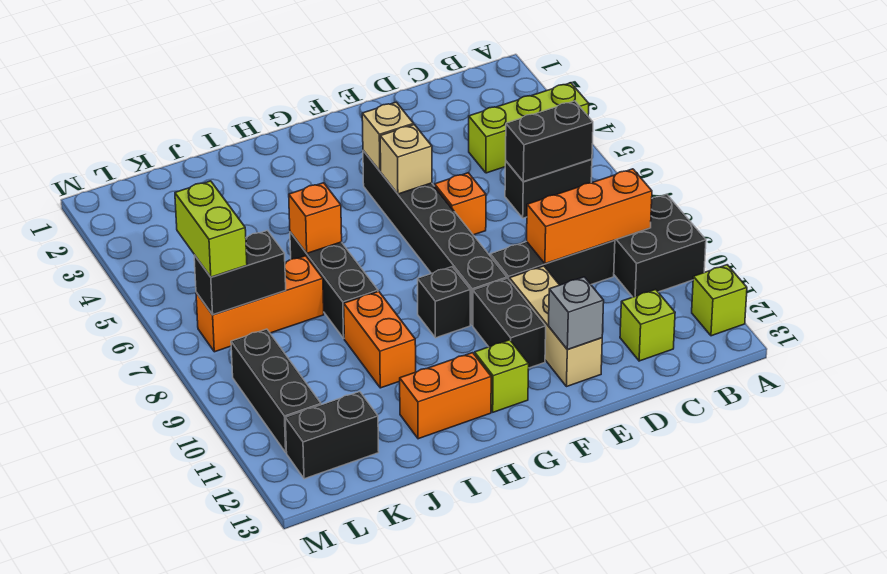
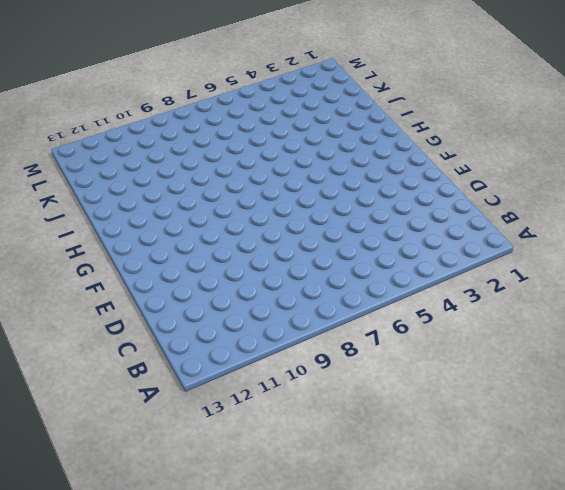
none -> lime 1x3 brick [469,83,589,173]
none -> black 2x2 brick [614,194,706,297]
none -> lime 1x1 brick [692,265,747,336]

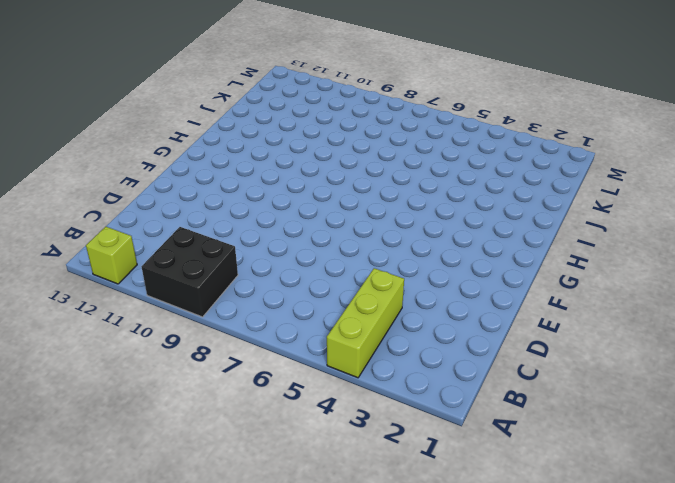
none -> black 1x2 brick [505,159,592,218]
none -> black 1x3 brick [490,240,615,285]
none -> lime 1x1 brick [620,289,675,361]

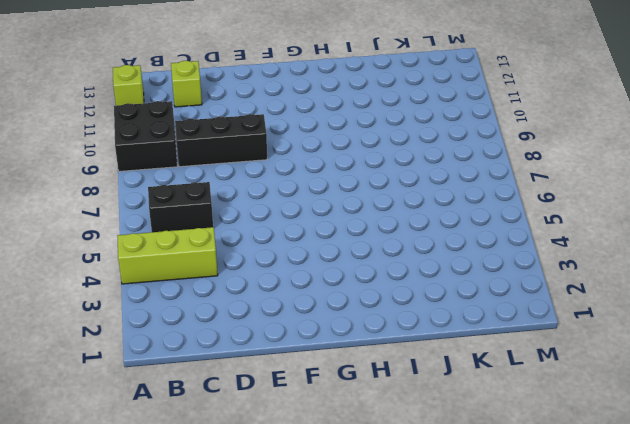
none -> orange 1x1 brick [435,173,486,235]
none -> tan 1x3 brick [510,266,602,387]
none -> black 1x6 brick [363,151,507,325]

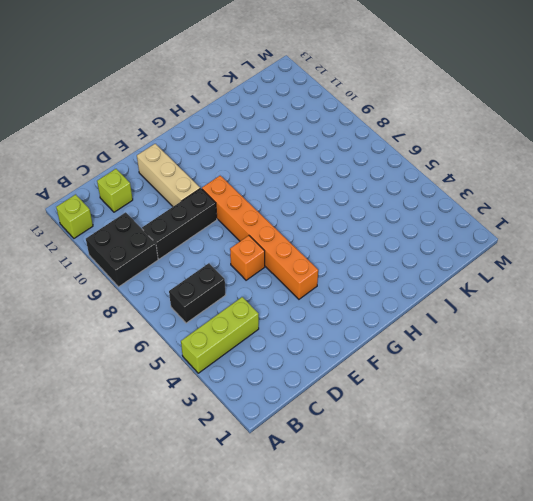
orange 1x6 brick [202,176,318,299] -> black 1x6 brick [363,151,507,325]
none -> black 1x2 brick [473,278,546,368]
none -> black 1x1 brick [418,267,470,338]
none -> lime 1x1 brick [475,340,529,412]

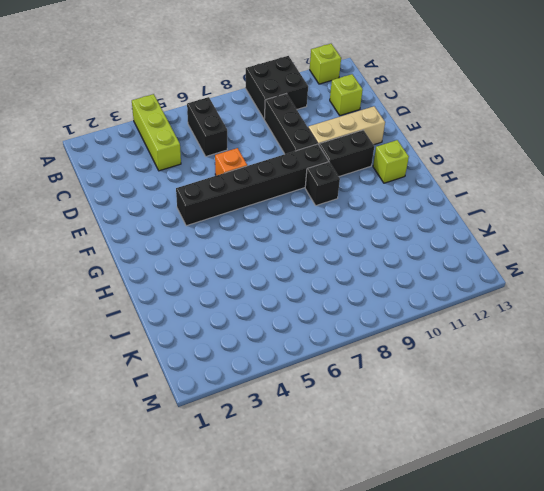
none -> orange 1x2 brick [400,353,491,439]
none -> black 1x3 brick [290,232,378,338]
none -> orange 1x2 brick [344,291,416,388]

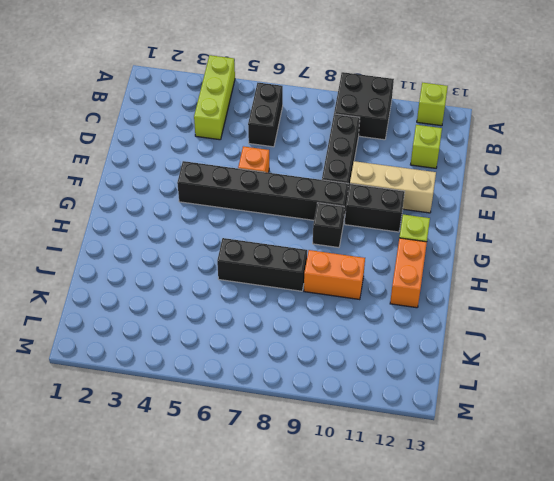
none -> orange 1x3 brick [196,256,324,352]
none -> black 1x2 brick [285,392,379,479]
none -> black 1x3 brick [231,329,321,453]

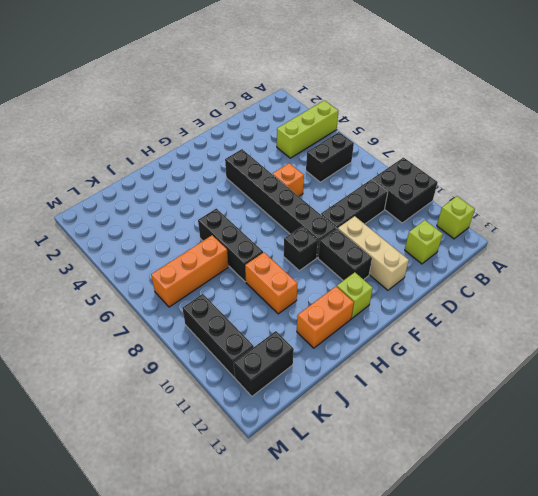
none -> black 1x2 brick [506,101,593,182]
none -> orange 1x3 brick [527,169,652,264]
none -> grey 1x1 brick [549,277,604,349]

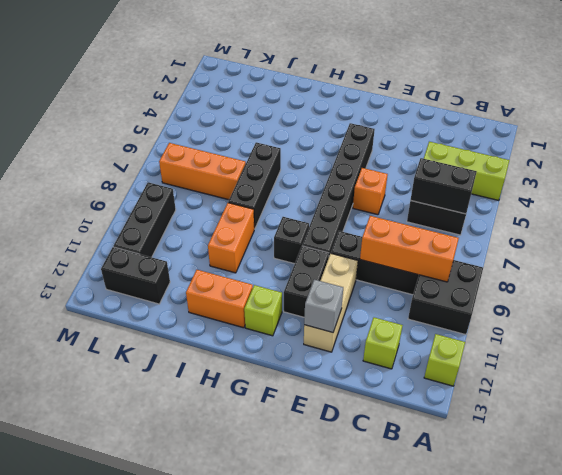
none -> tan 1x1 brick [362,102,414,171]
none -> tan 1x1 brick [380,125,432,194]
none -> orange 1x1 brick [289,183,342,253]

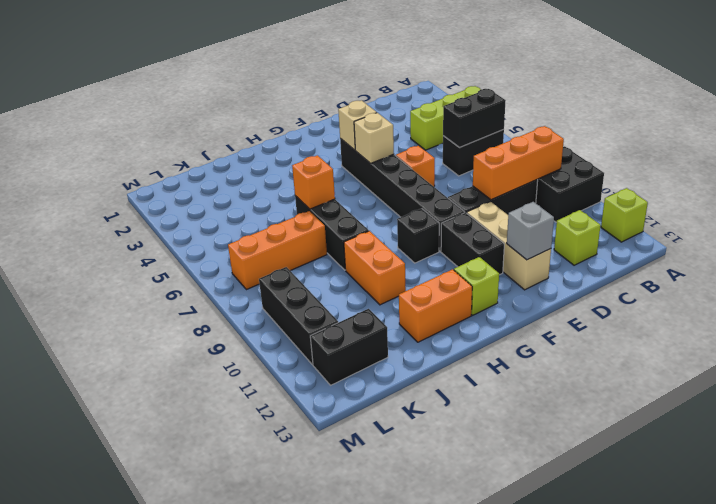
none -> black 1x2 brick [194,231,286,315]
none -> lime 1x2 brick [175,181,247,277]

